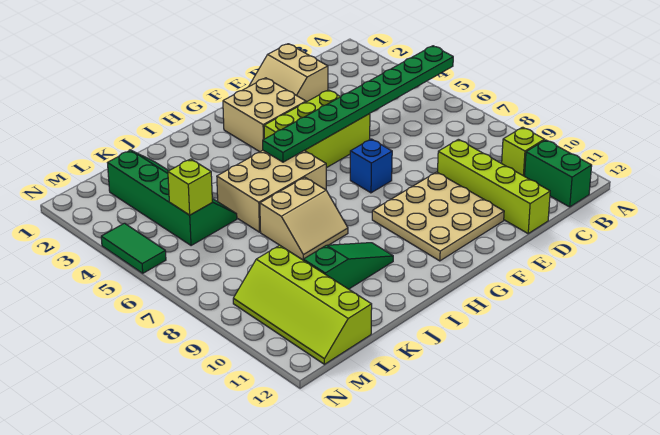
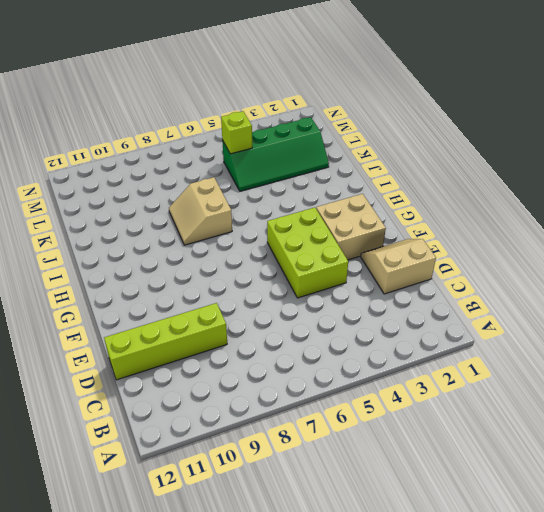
none -> lime 1x1 brick [502,127,544,176]
none -> green 1x2 brick [525,140,592,207]
none -> tan 3x3 plate [372,172,504,261]

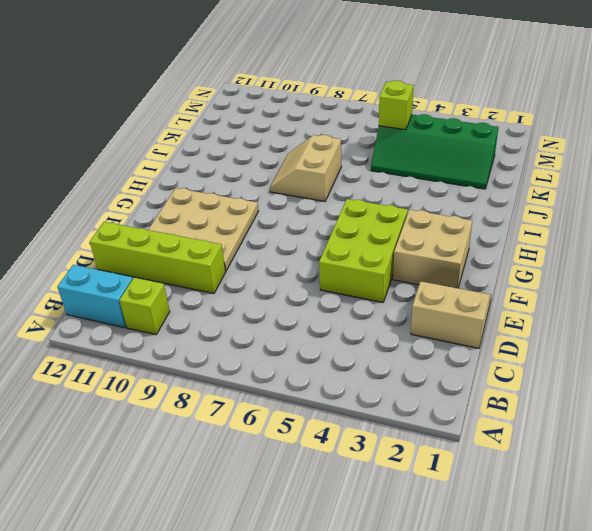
cyan 1x2 brick [58,265,133,328] -> green 1x2 brick [525,140,592,207]
none -> blue 1x1 brick [350,139,392,193]
none -> tan 2x3 brick [217,150,326,232]
none -> green 1x3 slope [303,243,393,289]

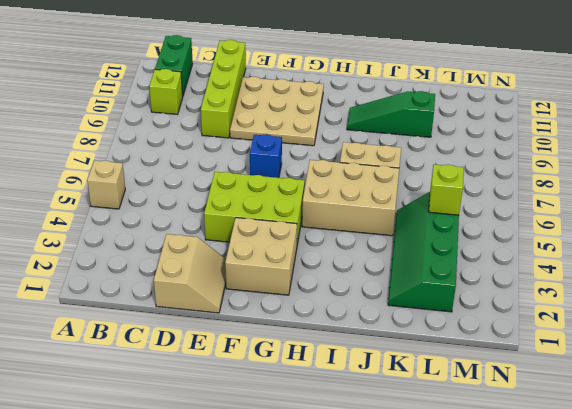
tan 1x1 brick [87,160,125,209] -> none
none -> lime 2x4 slope [233,245,372,364]
none -> green 1x2 tile [101,223,166,273]
none -> green 1x8 plate [263,46,453,162]

